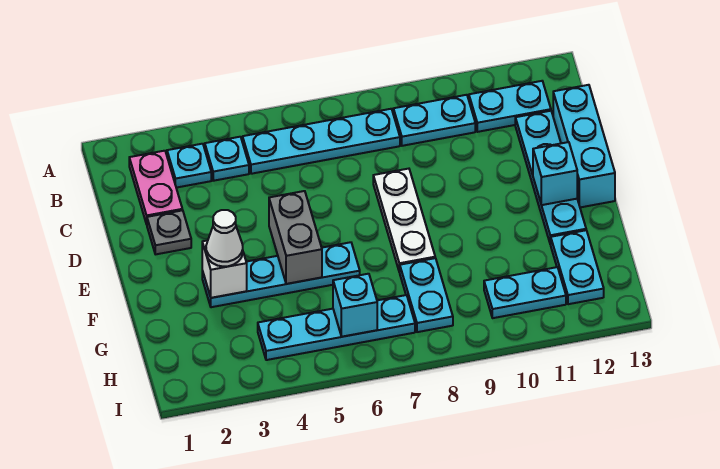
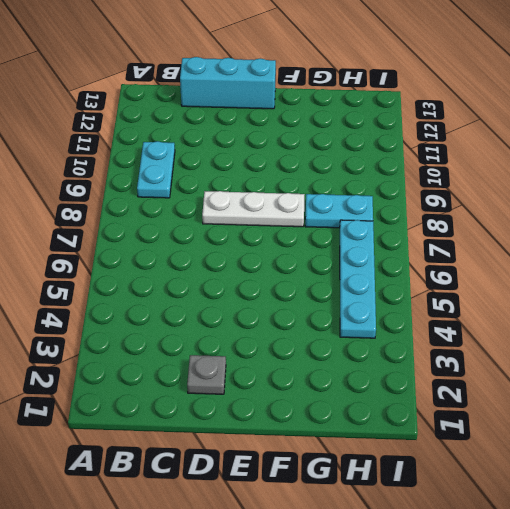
none -> pink 1x2 plate [129,151,182,224]
none -> cyan 1x1 plate [167,144,211,188]
none -> cyan 1x1 plate [205,137,249,181]

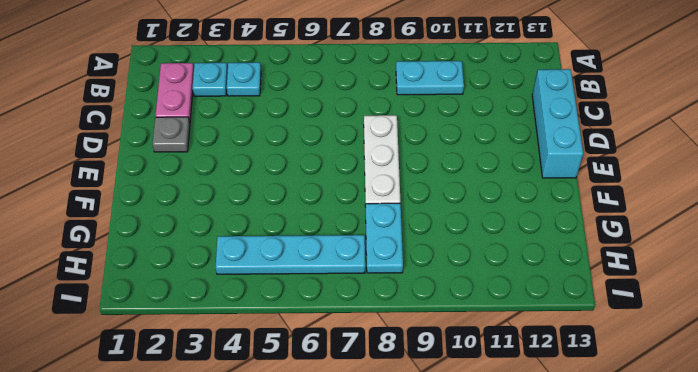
none -> cyan 1x4 plate [243,109,400,174]
none -> cyan 1x2 plate [469,81,551,132]
none -> cyan 1x4 plate [515,111,586,244]

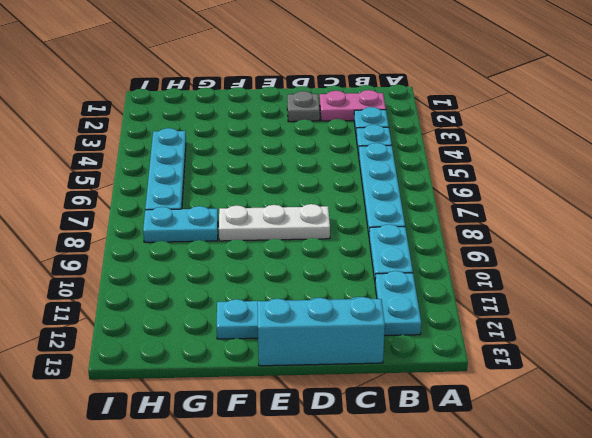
none -> cyan 1x4 plate [202,242,360,307]
none -> cyan 1x2 plate [550,230,604,304]
none -> cyan 1x2 plate [484,267,566,318]

